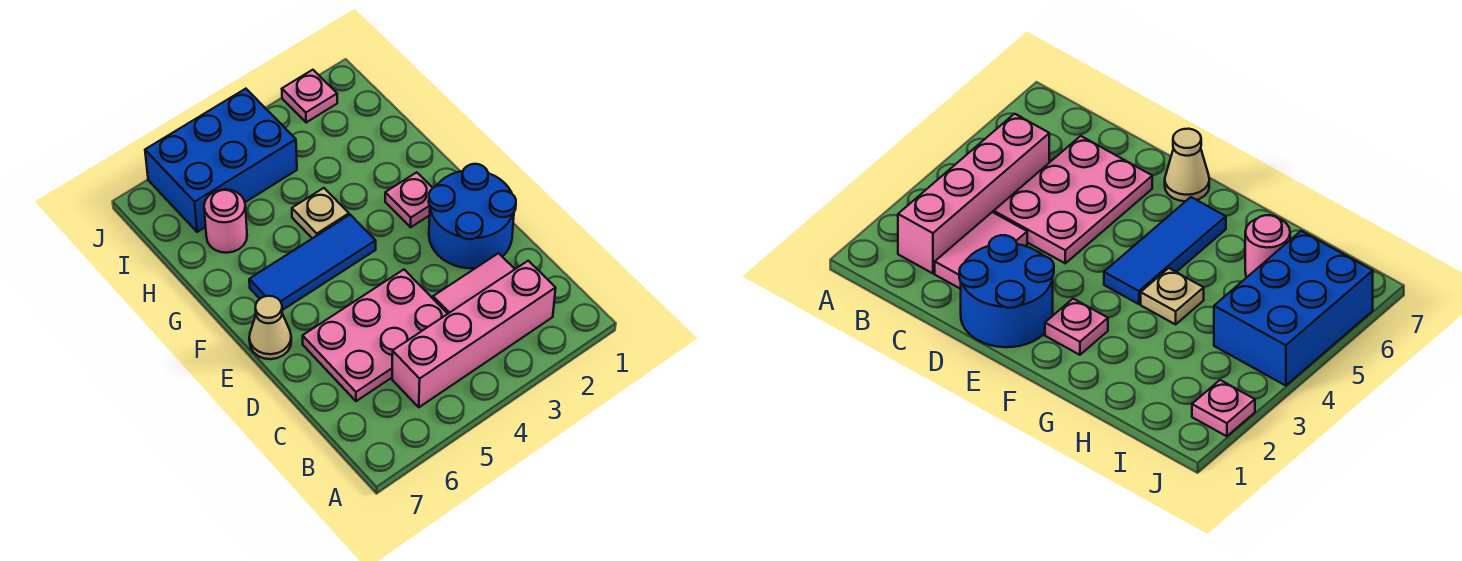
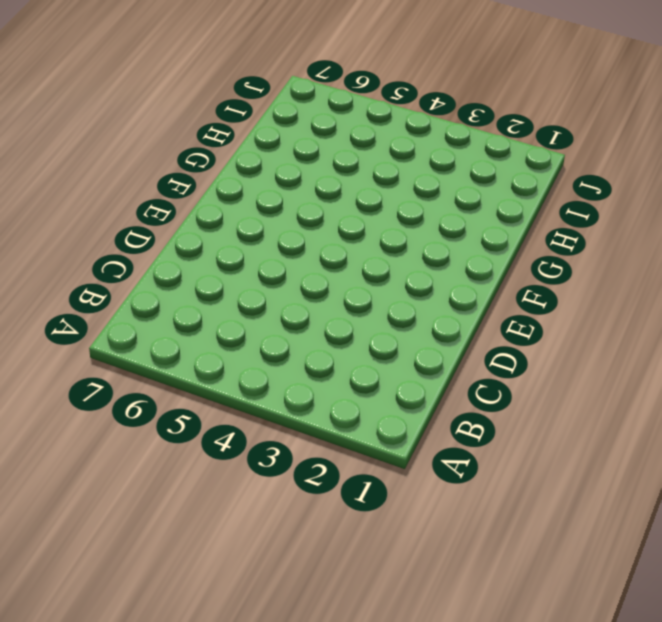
none -> pink 1x4 brick [392,261,556,407]
none -> pink 1x2 tile [433,253,515,313]

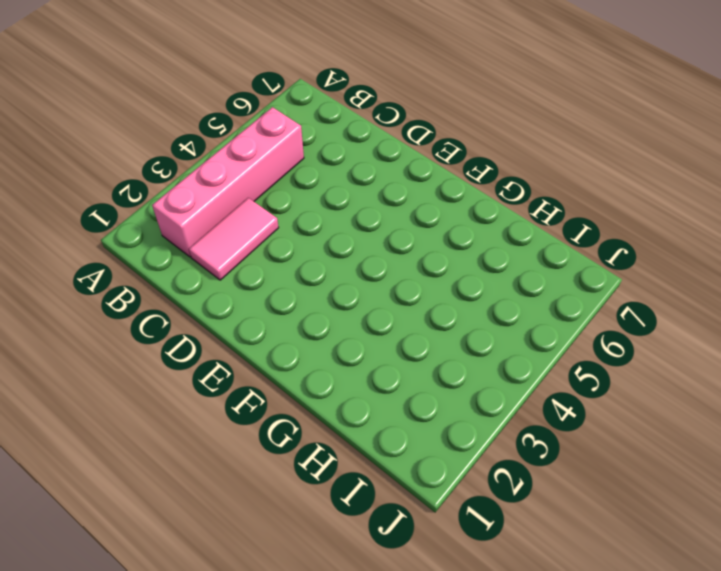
none -> pink 2x3 plate [303,270,448,401]
none -> blue 2x2 round brick [429,164,516,268]

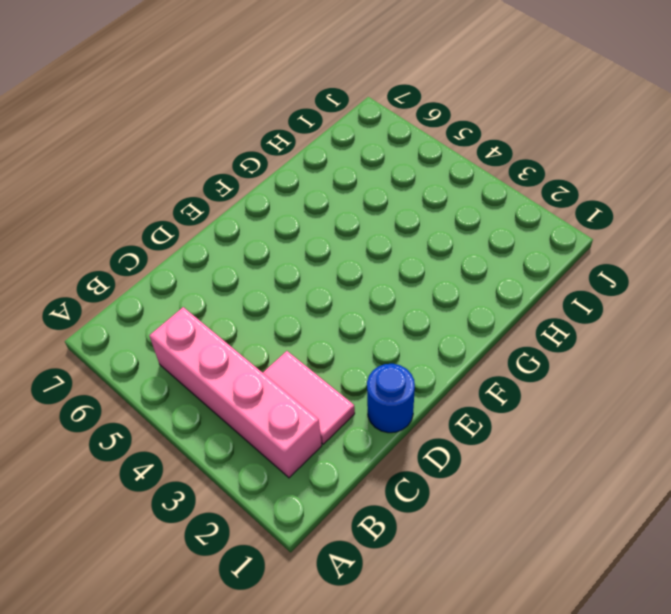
blue 1x1 round brick [367,364,415,433] -> blue 2x2 round brick [429,164,516,268]
none -> pink 2x3 plate [303,270,448,401]
none -> tan 1x1 cone [249,296,291,359]

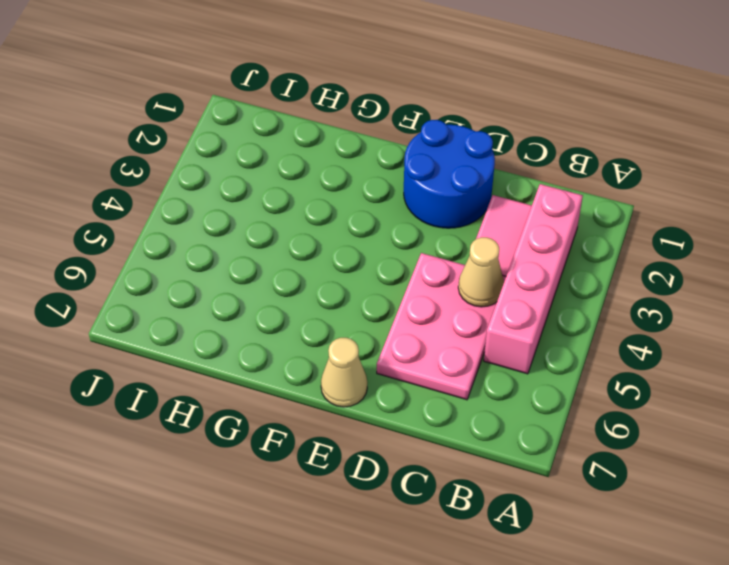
tan 1x1 cone [458,237,504,307] -> none
none -> pink 1x1 plate [385,172,432,227]
none -> blue 1x3 tile [249,215,376,310]

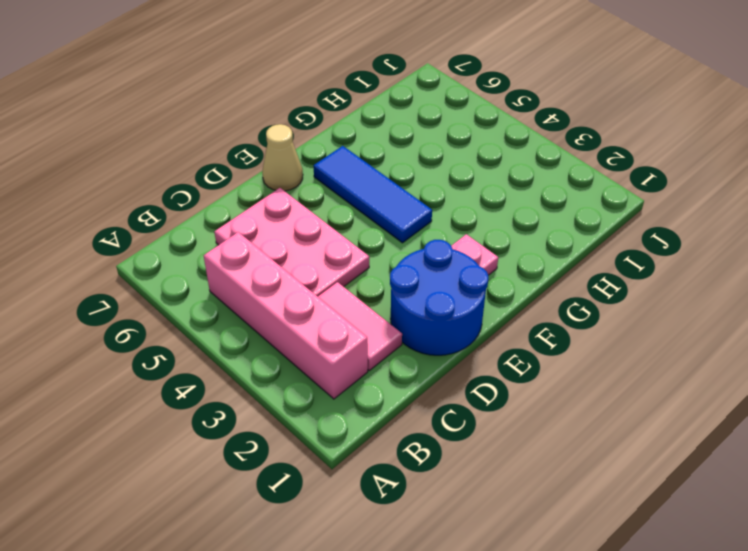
none -> tan 1x1 plate [292,188,349,239]
none -> pink 1x1 round brick [204,189,247,253]

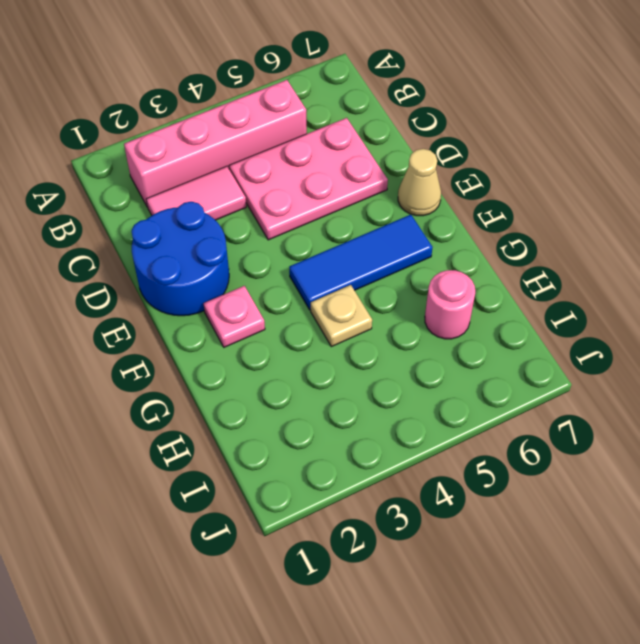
none -> blue 2x3 brick [145,89,297,232]
none -> pink 1x1 plate [282,70,337,122]

